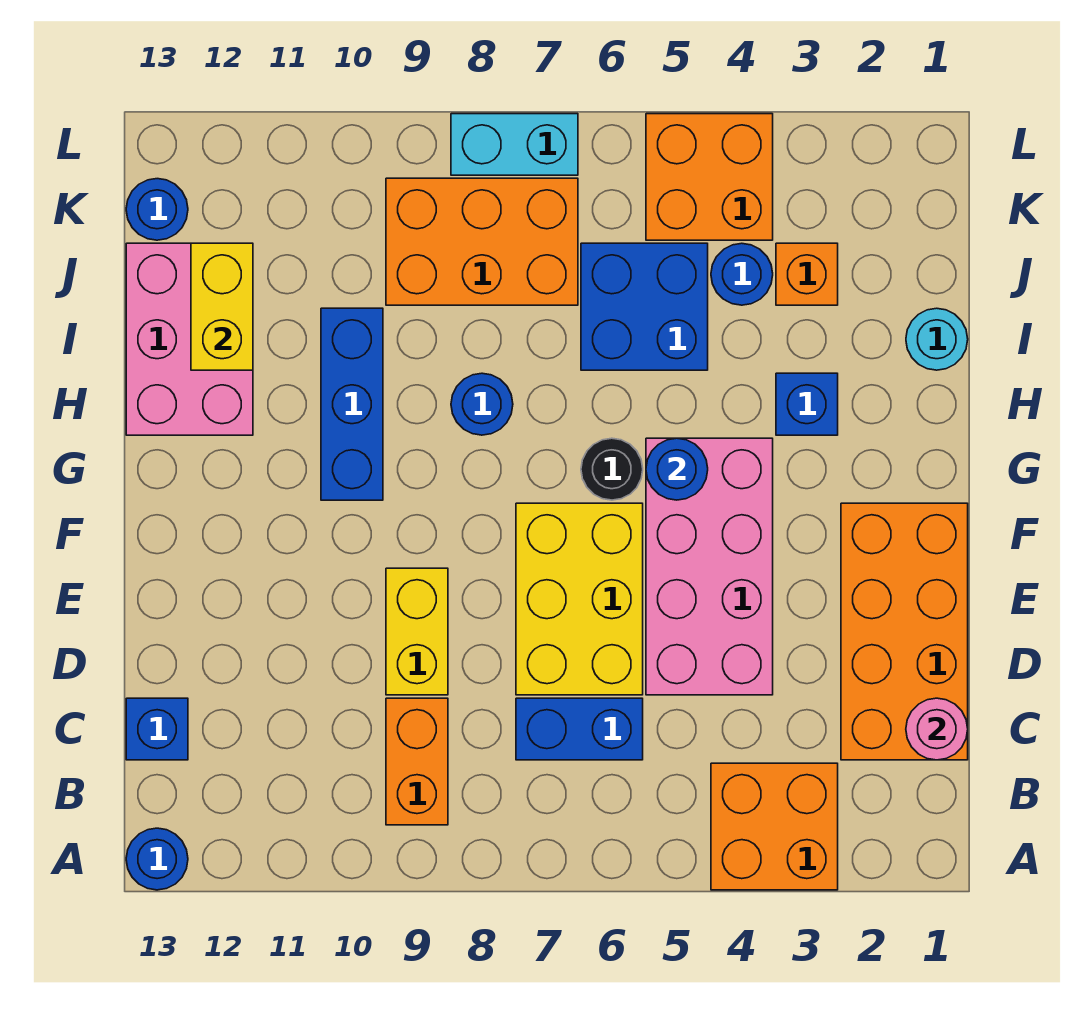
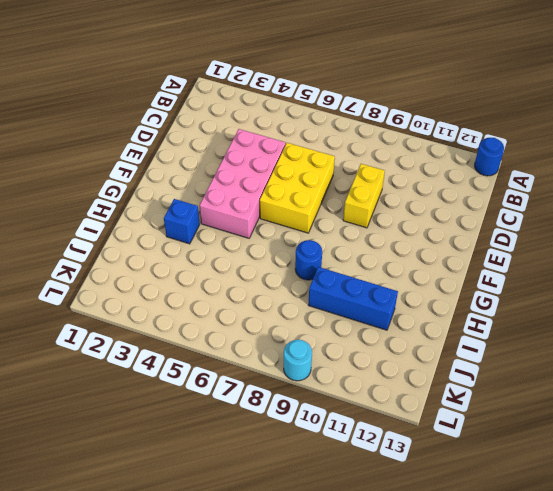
blue 1x3 brick [308,267,398,330] -> blue 1x3 brick turned to [321,308,383,500]
cyan 1x1 round brick [284,340,312,381] -> cyan 1x1 round brick moved to [906,308,968,370]
none -> orange 2x2 brick [711,763,838,890]
none -> orange 1x2 brick [386,698,448,825]
none -> orange 2x4 brick [841,503,968,760]

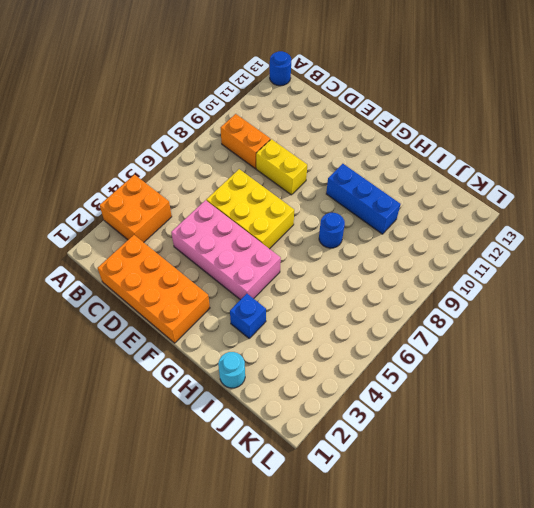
none -> blue 1x2 brick [516,698,643,760]
none -> blue 1x1 brick [126,698,188,760]
none -> black 1x1 round brick [581,438,643,500]

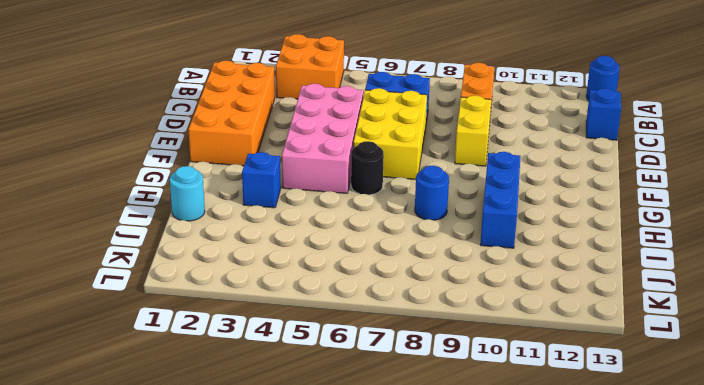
none -> pink 2x3 brick [126,243,253,435]
none -> blue 2x2 brick [581,243,708,370]
none -> orange 1x1 brick [776,243,838,305]

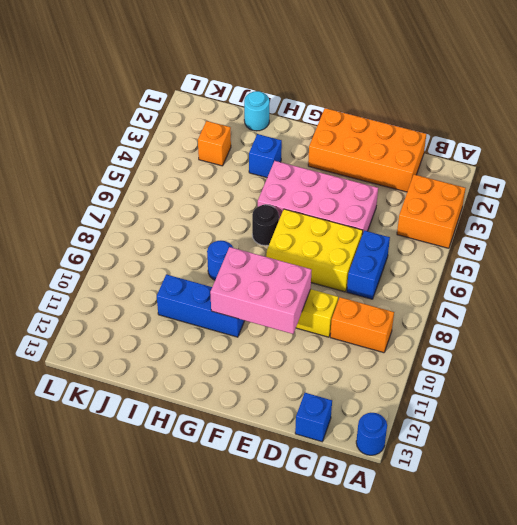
pink 2x3 brick [210,247,312,334] -> pink 2x3 brick moved to [126,243,253,435]
none -> blue 2x2 brick [581,243,708,370]
none -> blue 1x1 round brick [711,243,773,305]
none -> orange 2x3 brick [386,178,578,305]

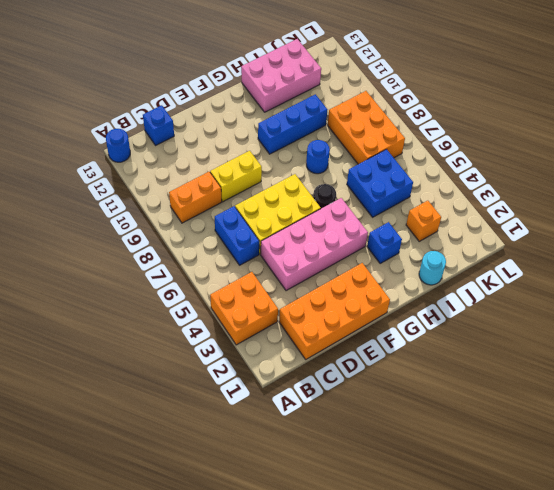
none -> blue 1x1 round brick [711,243,773,305]
none -> orange 2x2 brick [646,114,773,240]
none -> blue 1x1 round brick [126,179,188,240]

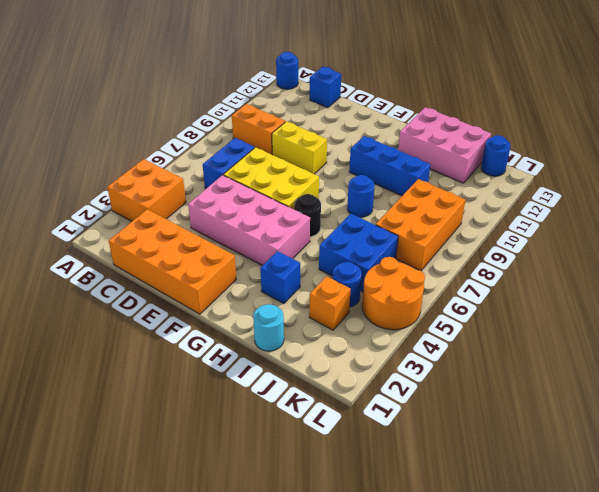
orange 2x2 round brick [362,257,425,330] -> orange 2x2 brick [646,114,773,240]
none -> cyan 1x2 brick [451,114,578,175]
none -> pink 1x1 round brick [906,698,968,760]
none -> blue 1x1 round brick [646,438,708,500]

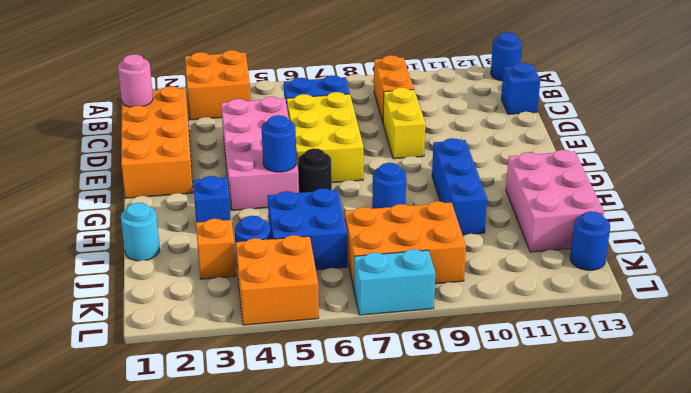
none -> yellow 1x2 brick [191,243,253,370]

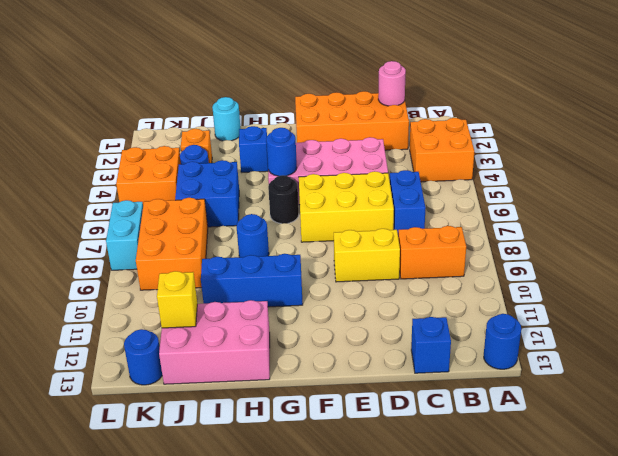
yellow 1x1 brick [157,271,197,328] -> yellow 1x2 brick [191,243,253,370]

